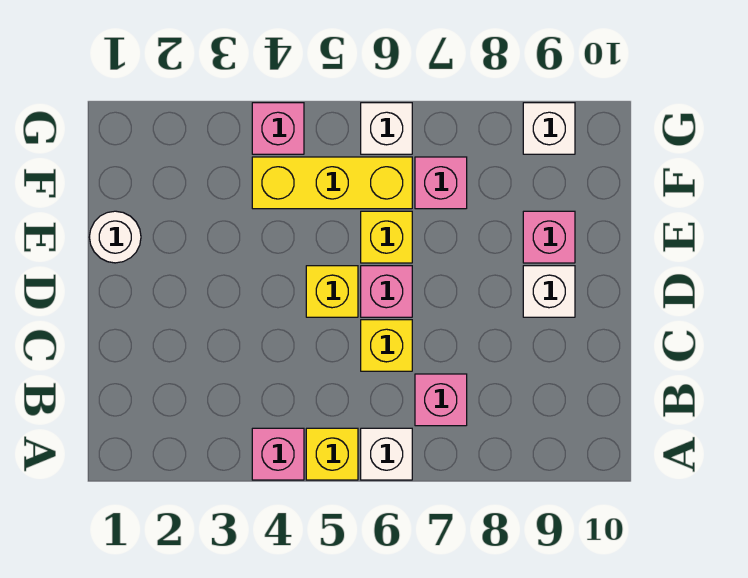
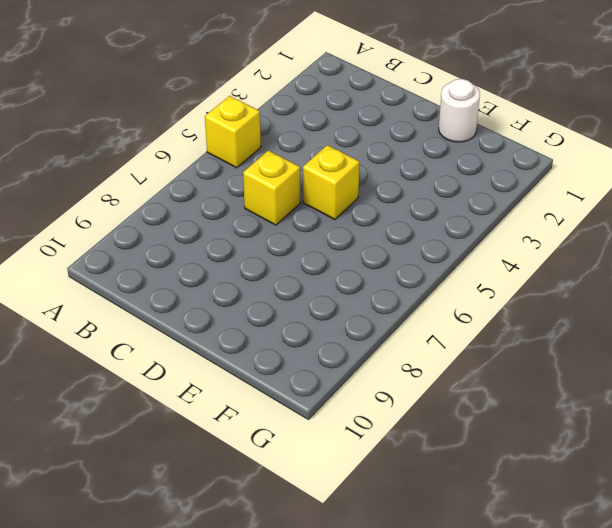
none -> pink 1x1 brick [252,428,304,480]
none -> white 1x1 brick [361,428,412,480]
none -> pink 1x1 brick [415,374,467,426]

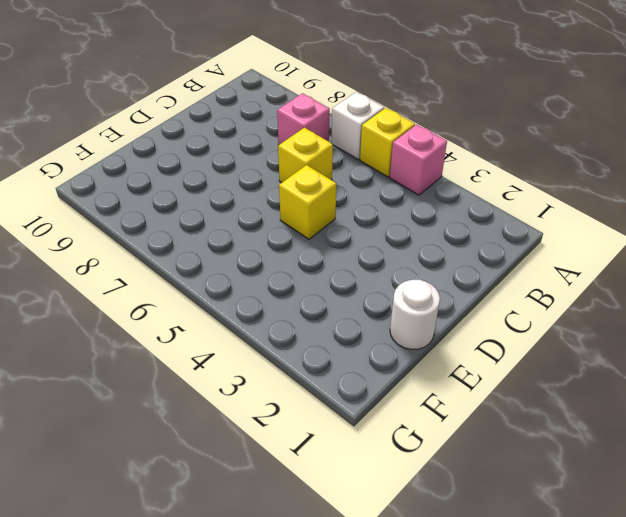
none -> pink 1x1 brick [361,266,412,317]
none -> white 1x1 brick [523,266,575,317]
none -> yellow 1x1 brick [361,211,412,263]

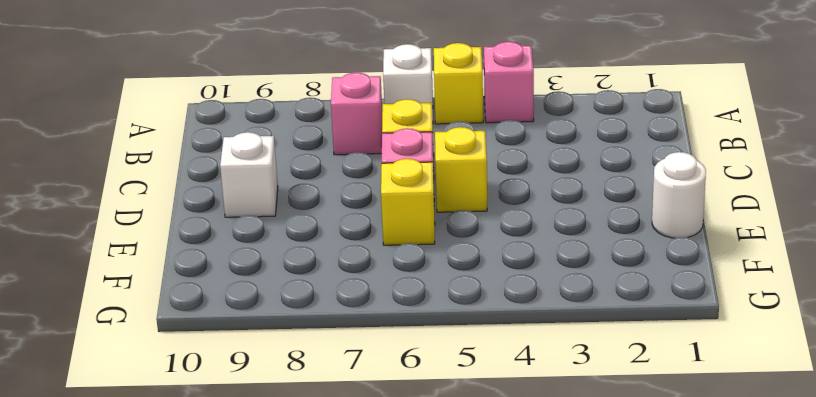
none -> pink 1x1 brick [523,211,575,263]
none -> yellow 1x3 brick [252,157,412,209]
none -> pink 1x1 brick [415,157,467,209]

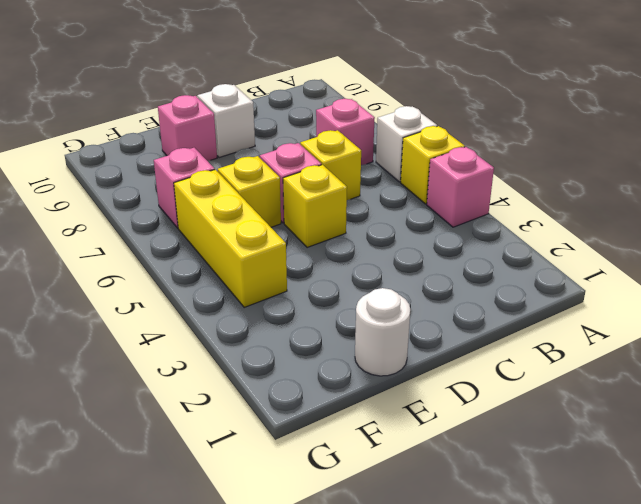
none -> pink 1x1 brick [252,103,304,154]
none -> white 1x1 brick [361,103,412,154]
none -> white 1x1 brick [523,103,575,154]

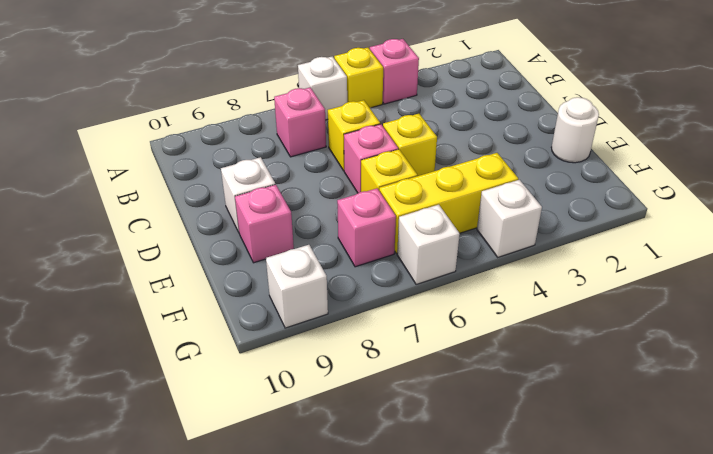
white 1x1 brick [477,180,542,257] -> pink 1x1 brick [252,103,304,154]

